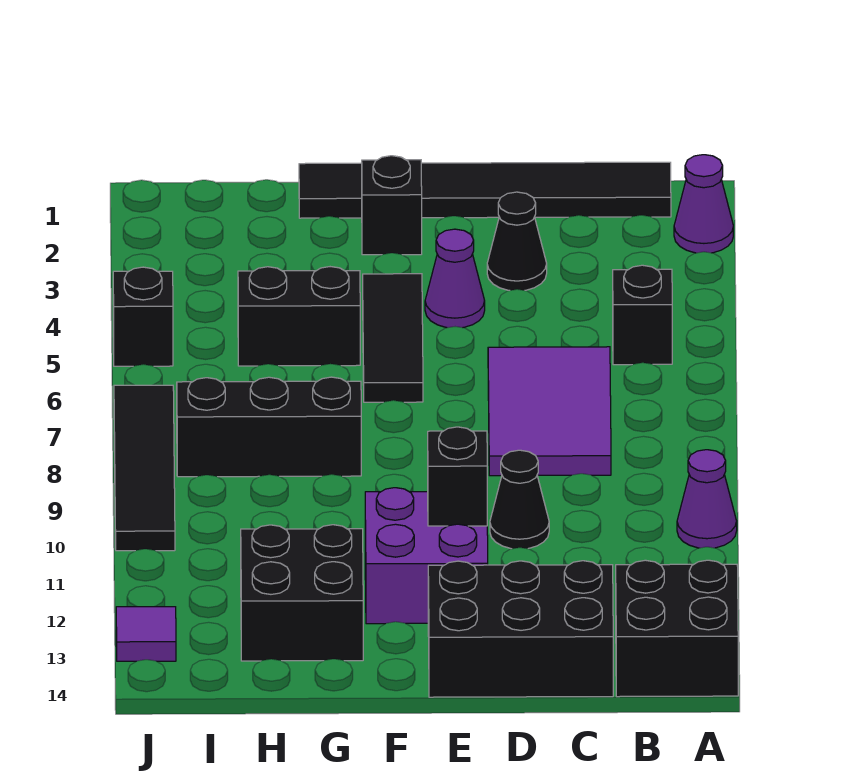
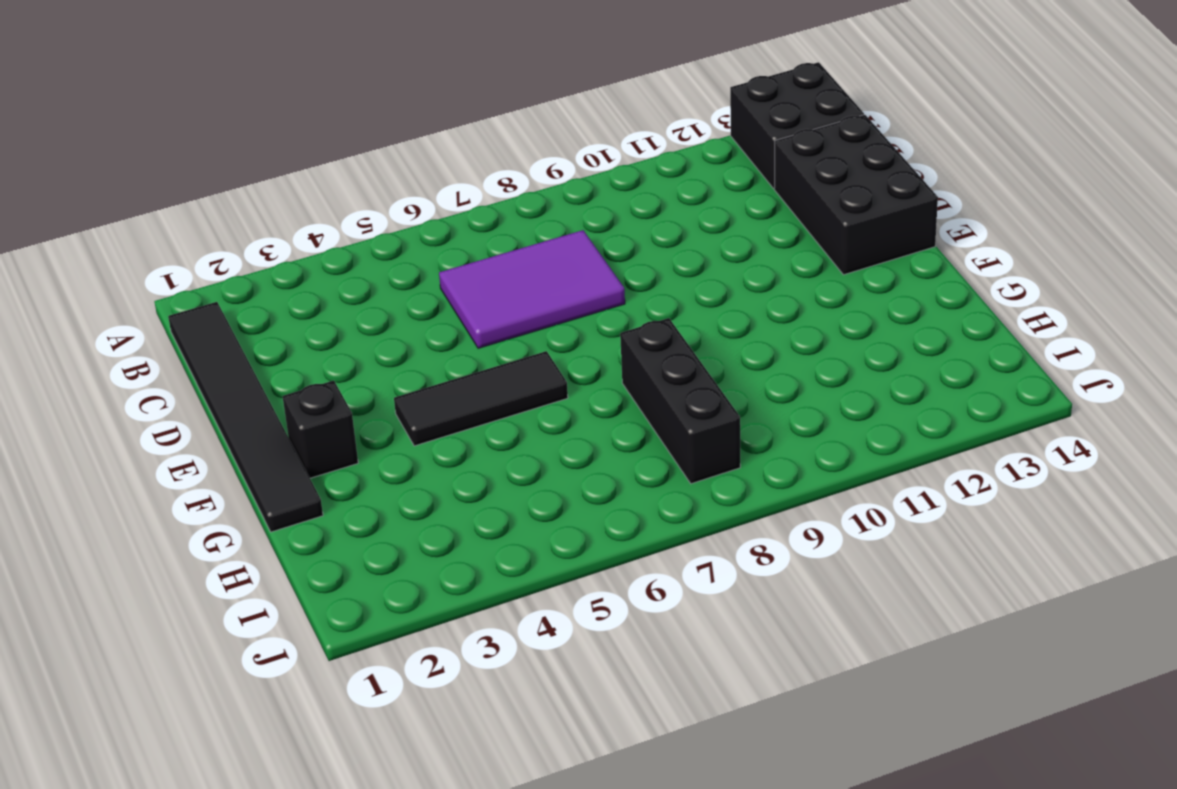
none -> purple 1x1 cone [674,155,733,253]
none -> purple 1x1 cone [677,450,737,548]
none -> black 1x1 brick [613,265,672,365]

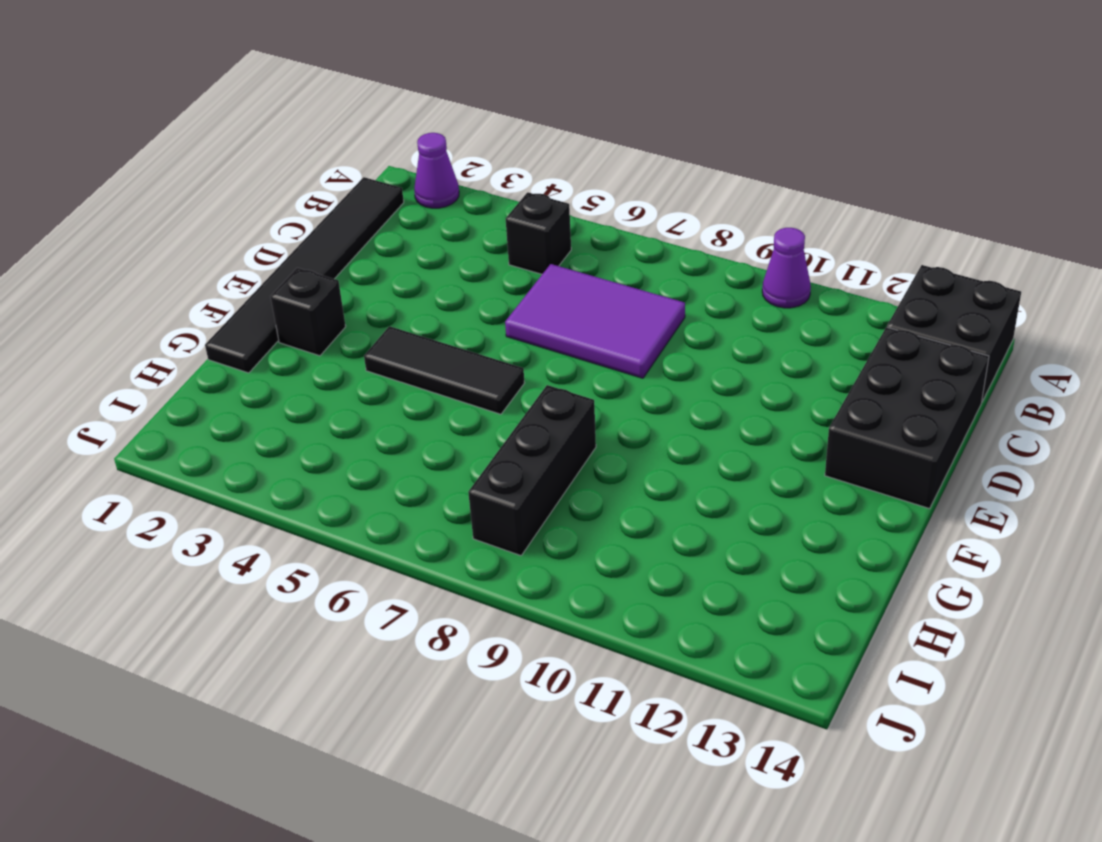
none -> black 1x1 cone [487,192,547,291]
none -> black 1x1 cone [490,450,549,549]
none -> purple 1x1 cone [425,229,485,328]

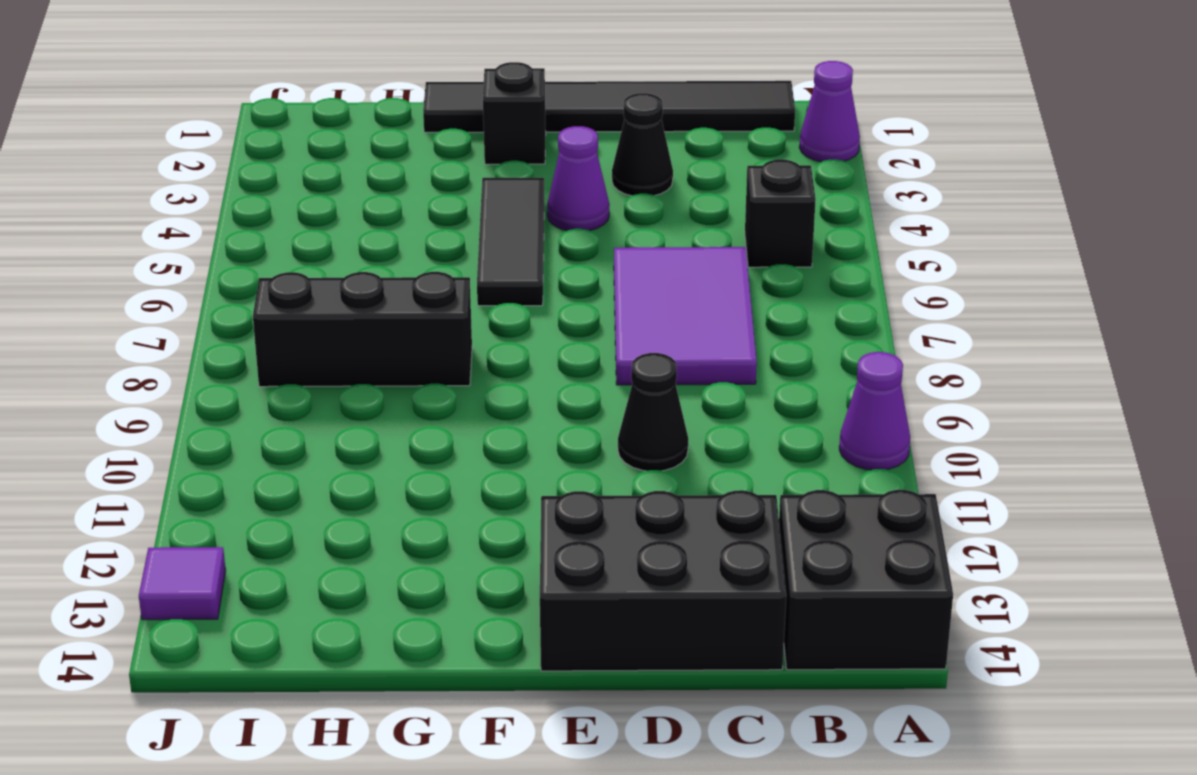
none -> purple 2x2 brick [365,488,488,624]
none -> black 1x2 brick [238,267,360,366]
none -> black 2x2 brick [241,525,363,661]

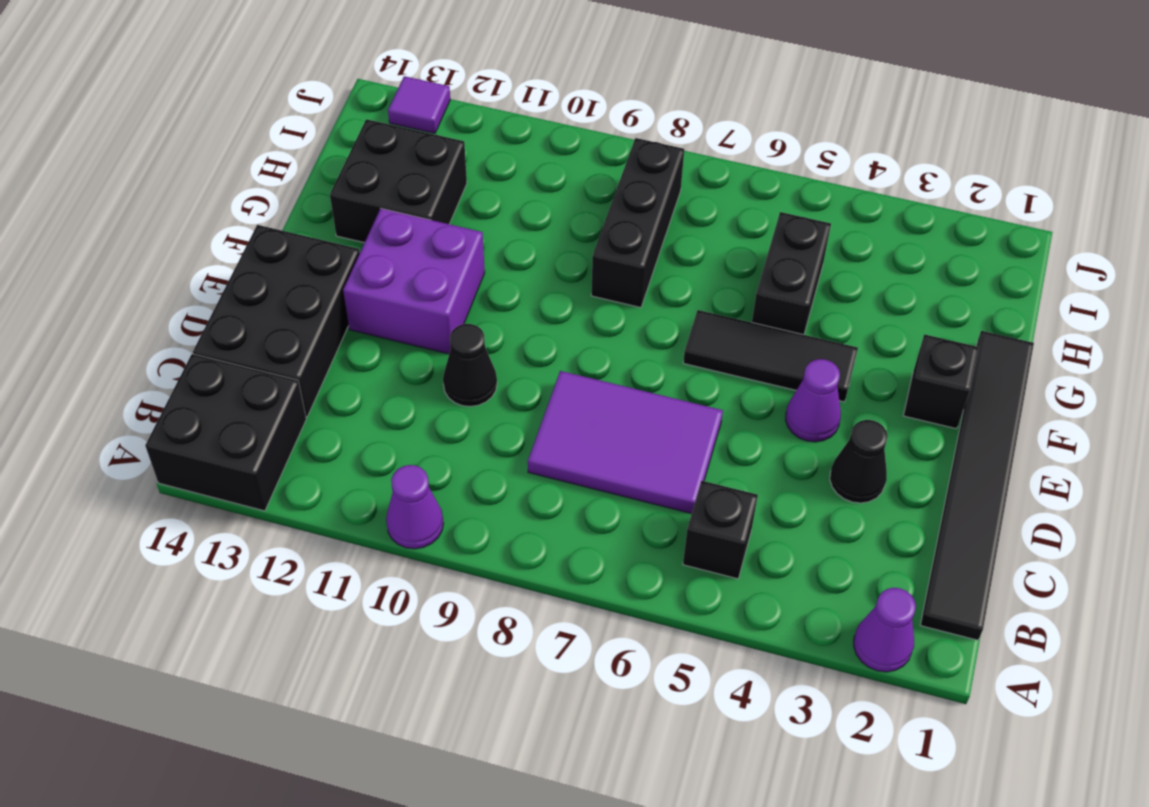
none -> black 1x1 brick [113,267,173,366]
none -> black 1x4 tile [114,385,175,551]
none -> black 1x1 brick [428,427,487,526]

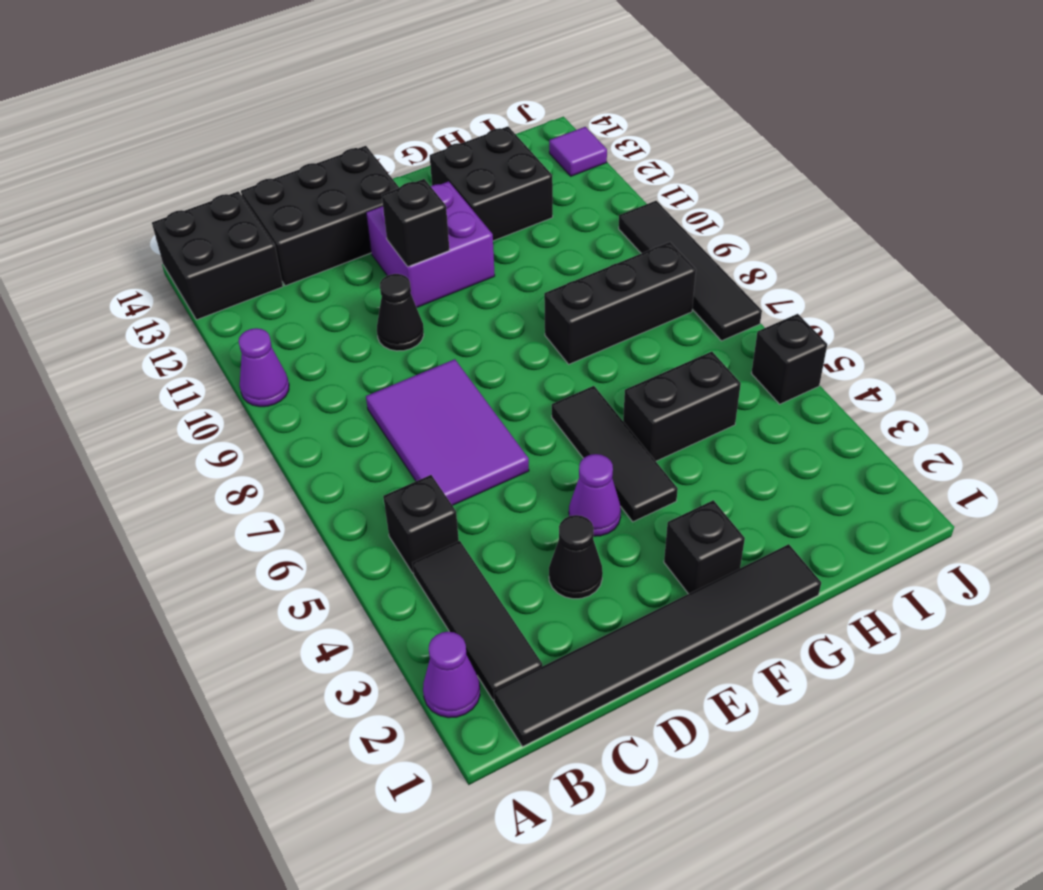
black 1x3 tile [412,541,542,700] -> none

